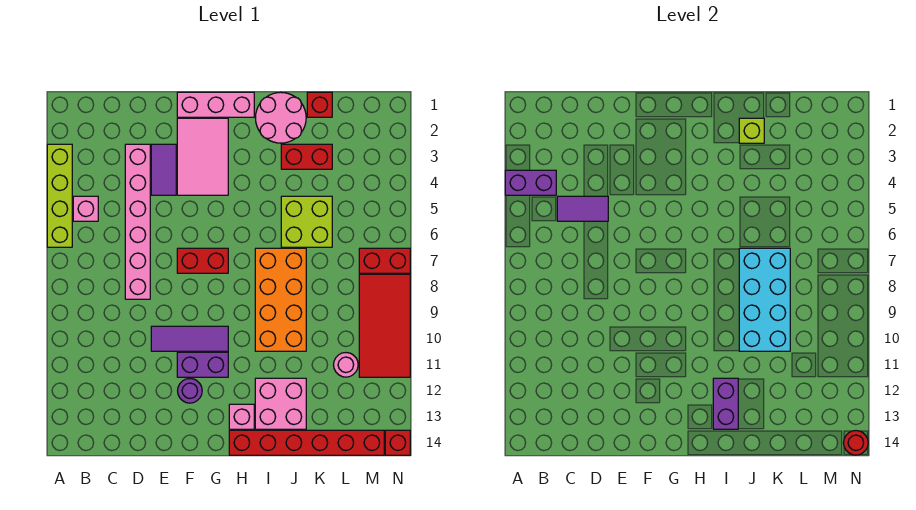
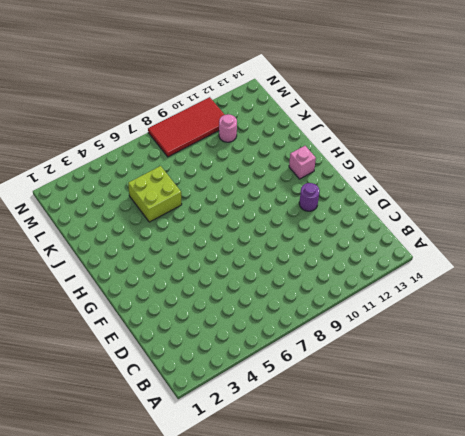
none -> lime 1x4 brick [47,144,72,247]
none -> pink 1x1 brick [73,196,98,221]
none -> pink 1x6 brick [125,144,150,299]

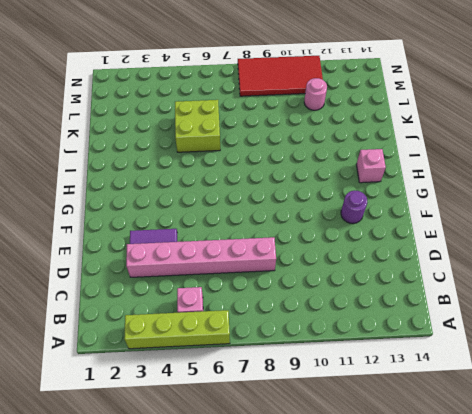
none -> purple 1x3 tile [151,326,228,351]
none -> pink 1x3 brick [177,92,254,117]
none -> pink 2x3 tile [177,118,228,195]

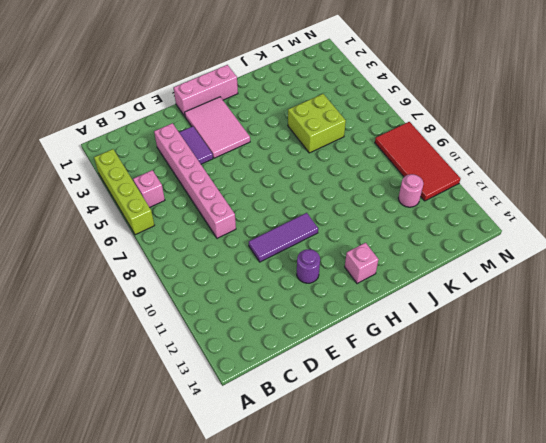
none -> red 1x2 brick [177,248,228,273]
none -> purple 1x2 brick [177,352,228,377]
none -> red 1x6 brick [229,430,384,455]

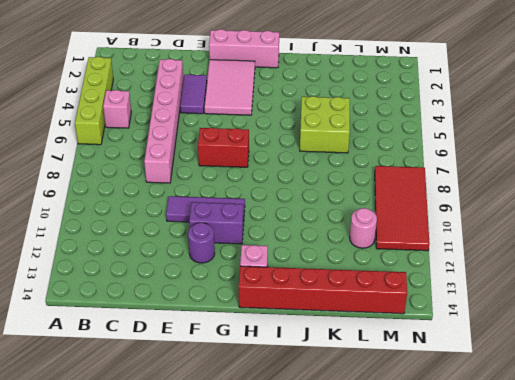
none -> pink 2x2 round brick [255,92,306,143]
none -> orange 2x4 brick [255,248,306,351]
none -> pink 2x2 brick [255,378,306,429]

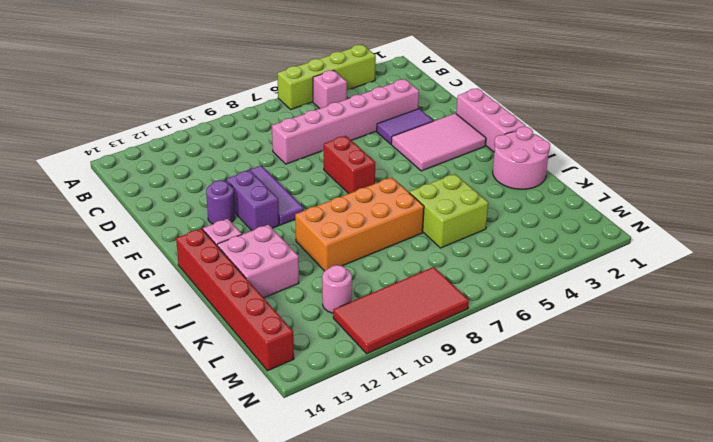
none -> red 1x2 brick [281,144,332,169]
none -> red 1x1 brick [307,92,332,117]
none -> red 1x2 brick [359,248,410,273]

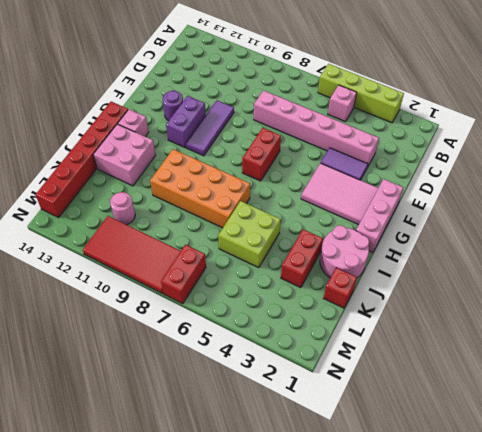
none -> red 1x1 brick [385,430,410,455]
none -> purple 1x2 brick [505,170,556,195]
none -> purple 1x2 tile [557,196,608,221]

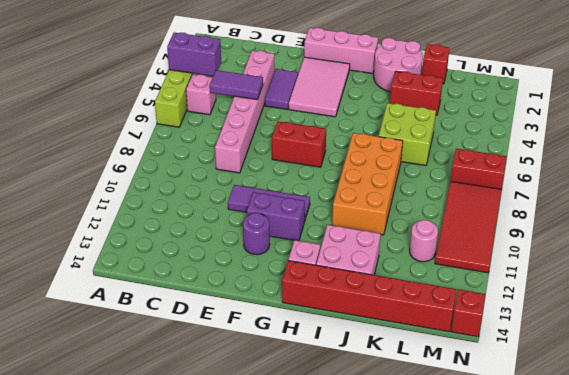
none -> purple 1x2 brick [713,378,738,429]
none -> lime 1x1 brick [739,118,764,143]
none -> cyan 2x4 brick [739,248,790,351]

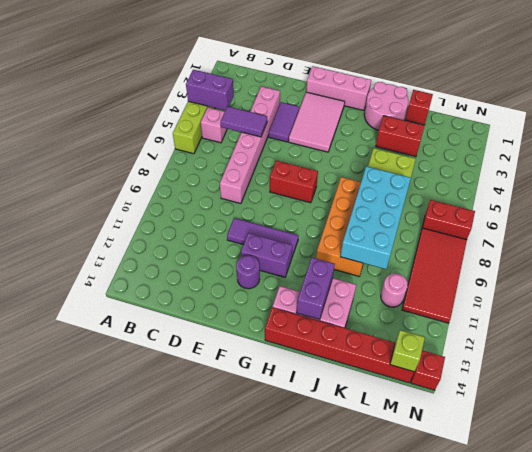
lime 1x1 brick [390,330,425,372] -> lime 1x1 brick moved to [739,118,764,143]
none -> red 1x1 round brick [844,431,868,455]

